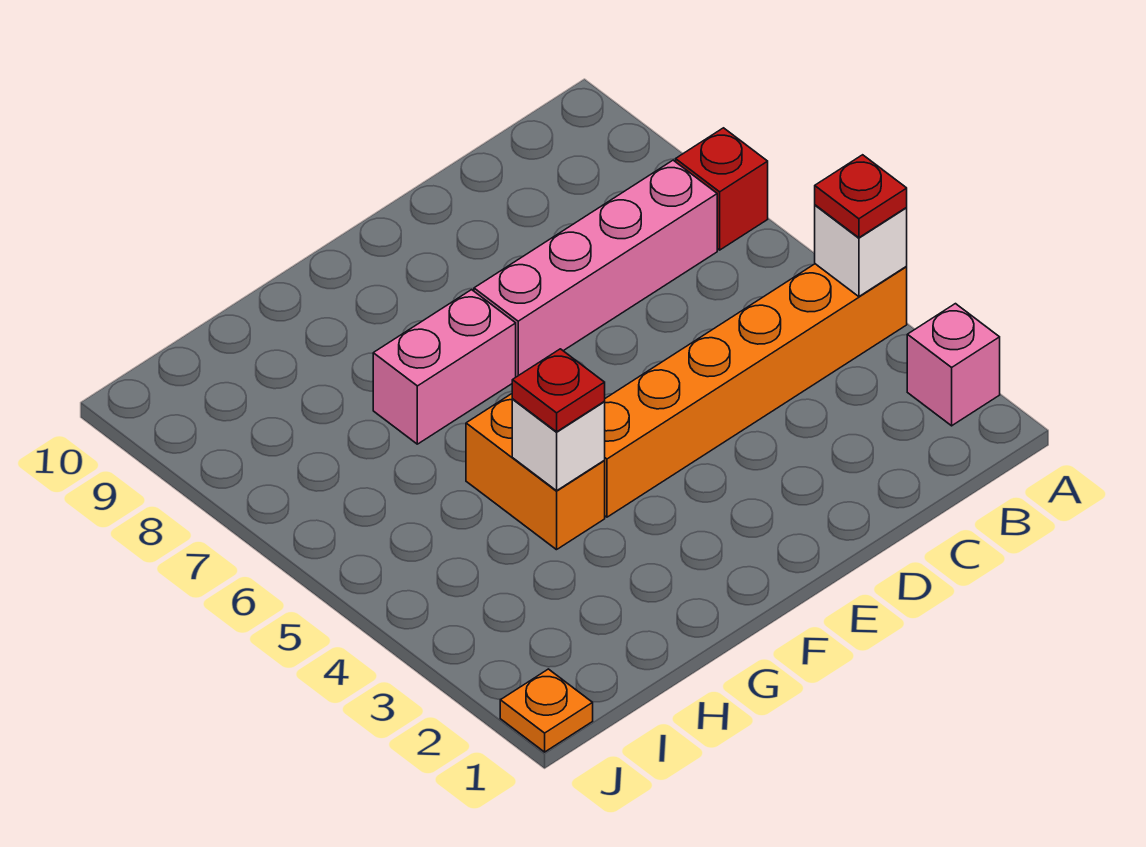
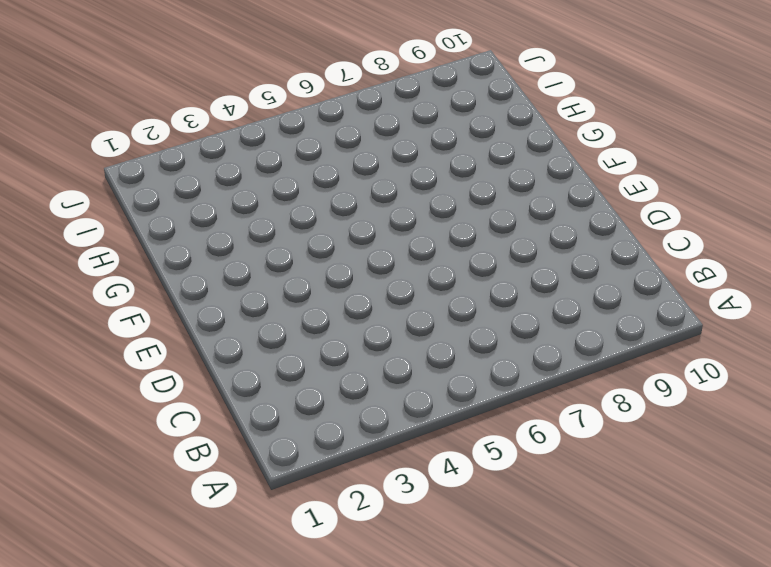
none -> pink 1x1 brick [907,304,1000,426]
none -> orange 1x6 brick [604,264,907,517]

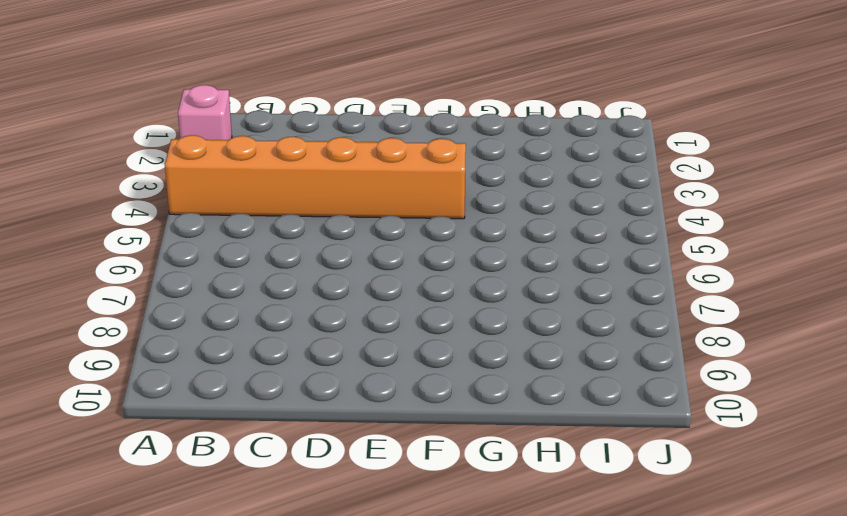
none -> red 1x1 brick [676,128,768,250]
none -> pink 1x4 brick [474,160,717,377]

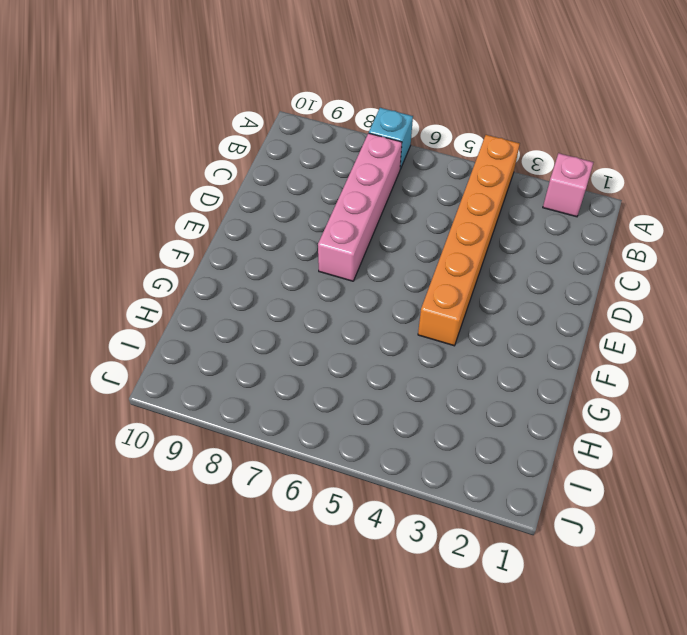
cyan 1x1 brick [369,108,413,169] -> red 1x1 brick [676,128,768,250]
none -> pink 1x2 brick [373,290,516,444]
none -> orange 1x2 brick [466,394,605,550]

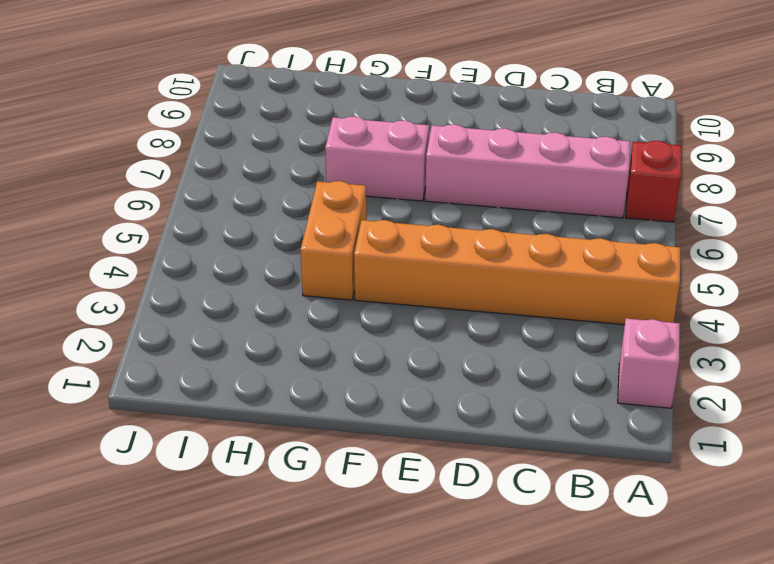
none -> orange 1x1 plate [500,669,593,752]
none -> white 1x1 brick [815,205,907,297]

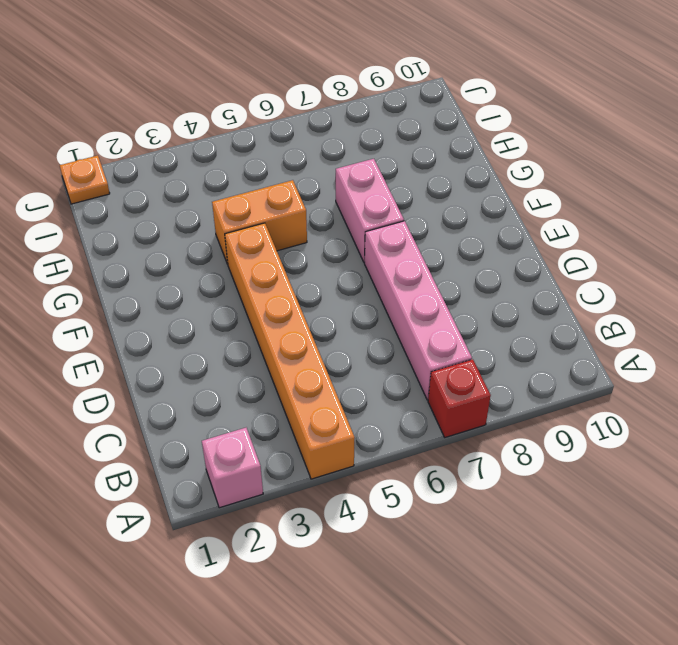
none -> white 1x1 brick [815,205,907,297]
none -> white 1x1 brick [512,399,605,491]

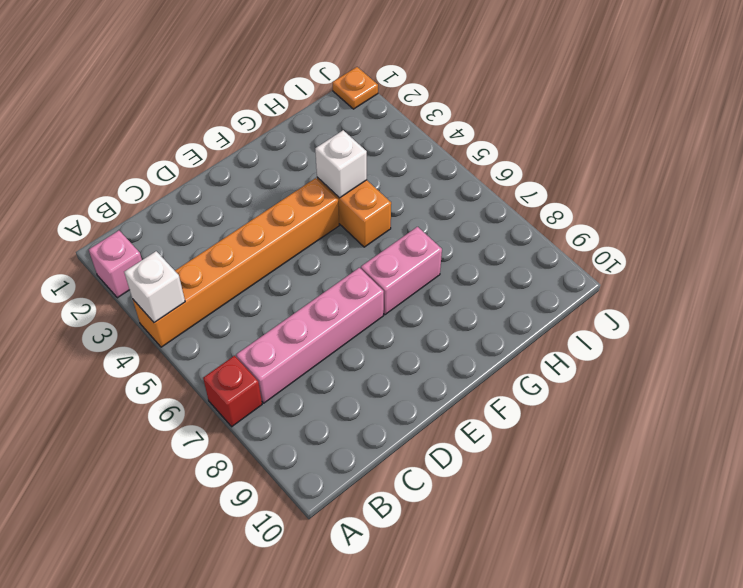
none -> red 1x1 plate [815,155,907,238]
none -> red 1x1 plate [512,349,605,432]

